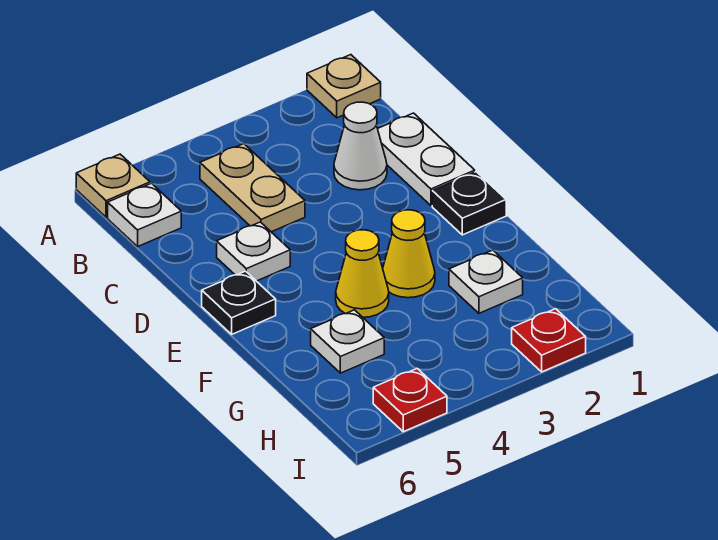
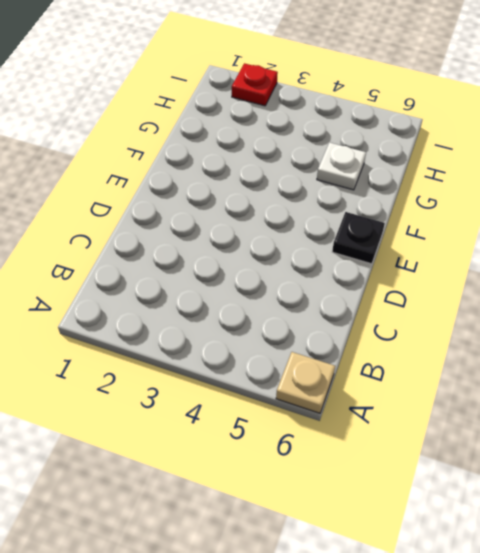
none -> tan 1x1 plate [307,55,381,118]
none -> tan 1x2 plate [200,144,305,232]
none -> white 1x1 plate [108,183,181,247]

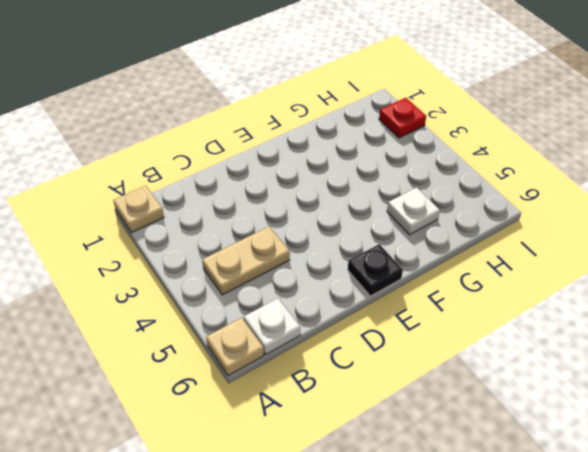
none -> white 1x2 plate [378,113,475,206]
none -> white 1x1 cone [334,102,387,190]
none -> white 1x1 plate [217,222,290,281]

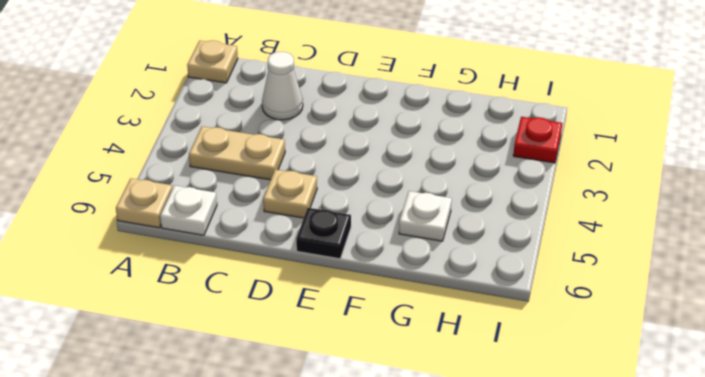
tan 1x1 plate [263,169,317,218] -> white 1x1 plate [217,222,290,281]
none -> white 1x2 plate [378,113,475,206]
none -> black 1x1 plate [432,172,506,235]
none -> yellow 1x1 cone [383,210,435,298]

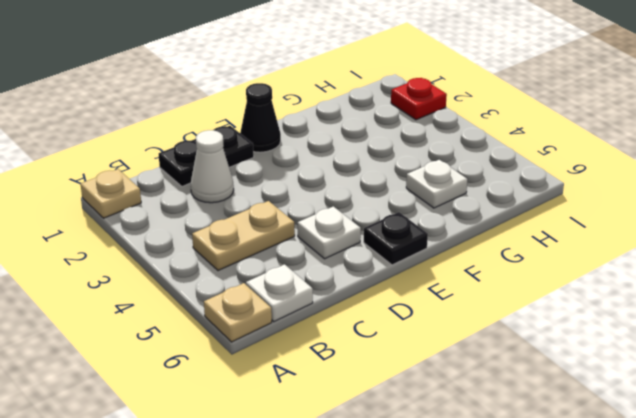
black 1x2 plate [159,126,254,186] -> white 1x2 plate [378,113,475,206]
black 1x1 cone [240,83,281,152] -> black 1x1 plate [432,172,506,235]
none -> yellow 1x1 cone [383,210,435,298]
none -> yellow 1x1 cone [336,230,389,317]
none -> white 1x1 plate [449,250,523,313]

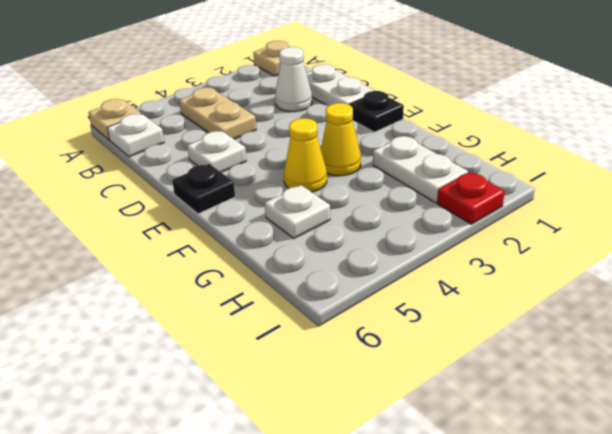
white 1x2 plate [373,136,468,203] -> white 1x1 plate [449,250,523,313]
none -> red 1x1 plate [373,369,447,432]

